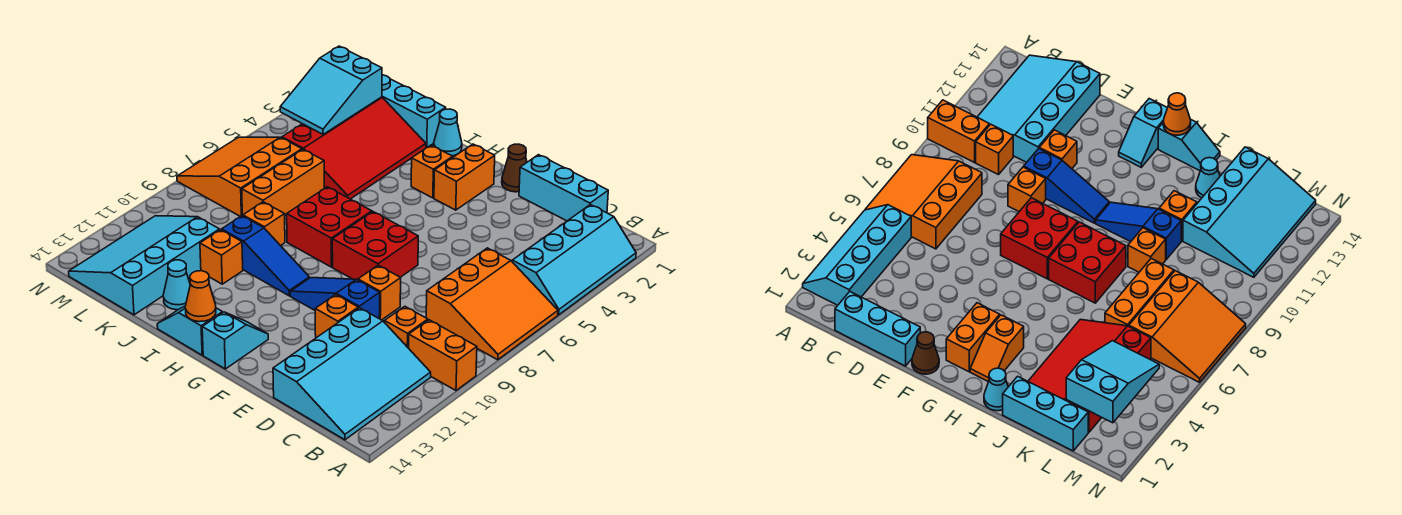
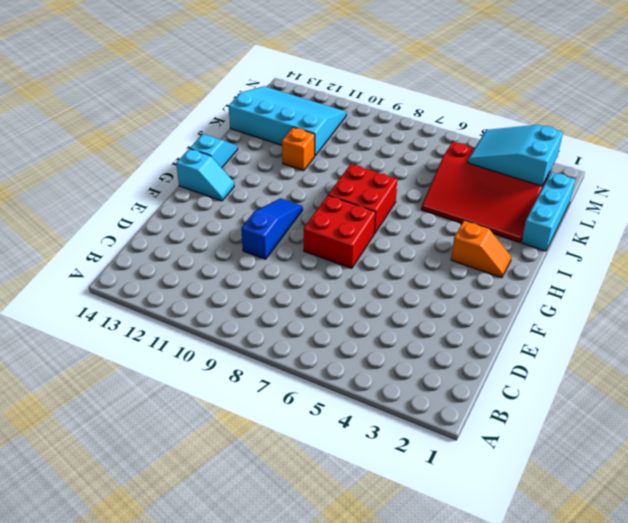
none -> cyan 2x4 slope [512,205,636,315]
none -> orange 3x3 slope [426,248,558,360]
none -> orange 1x2 brick [409,320,477,390]

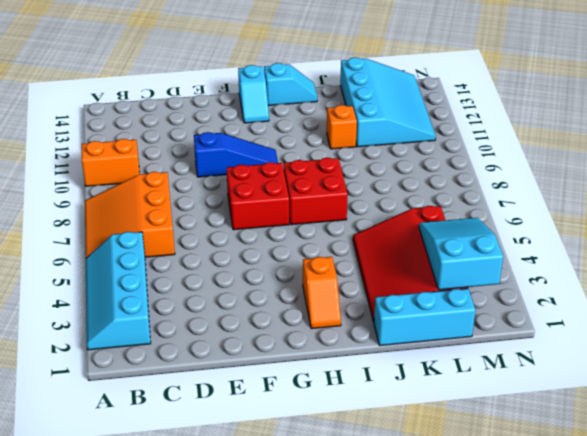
none -> cyan 3x4 slope [273,308,431,440]
none -> cyan 1x3 brick [519,155,608,221]
none -> orange 1x1 brick [385,306,428,348]

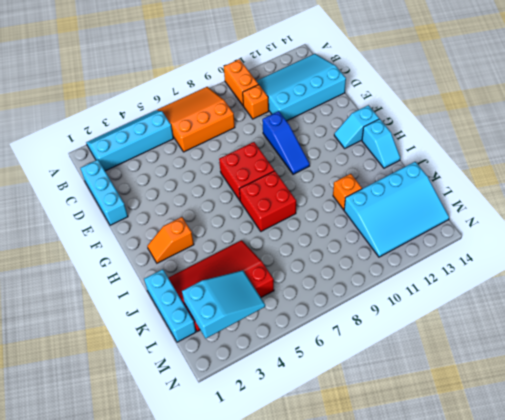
none -> orange 1x1 brick [358,265,401,320]
none -> orange 1x1 brick [315,295,358,338]
none -> brown 1x1 cone [502,144,527,192]

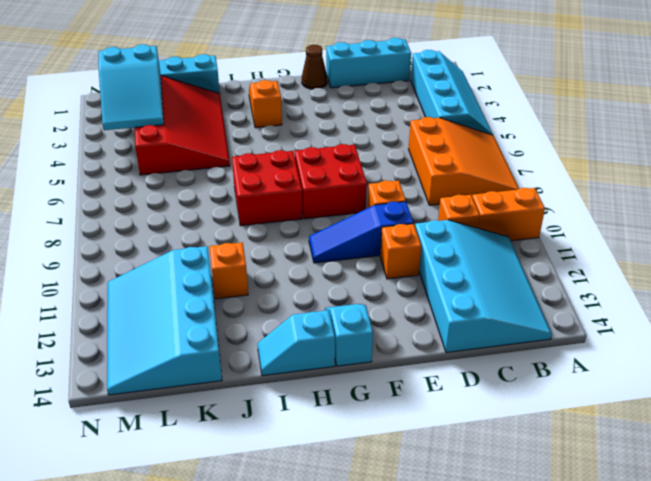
none -> orange 1x2 brick [434,144,495,210]
none -> blue 1x3 slope [222,216,309,296]
none -> cyan 1x1 cone [434,109,462,156]

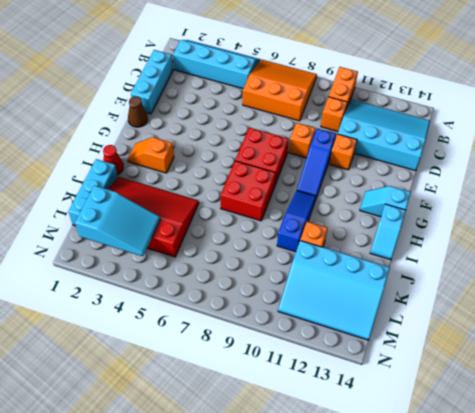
red 1x1 cone [103,145,123,175] -> cyan 1x1 cone [434,109,462,156]
none -> orange 1x2 brick [434,144,495,210]
none -> orange 1x1 brick [243,202,285,246]
none -> cyan 1x1 cone [163,260,190,310]

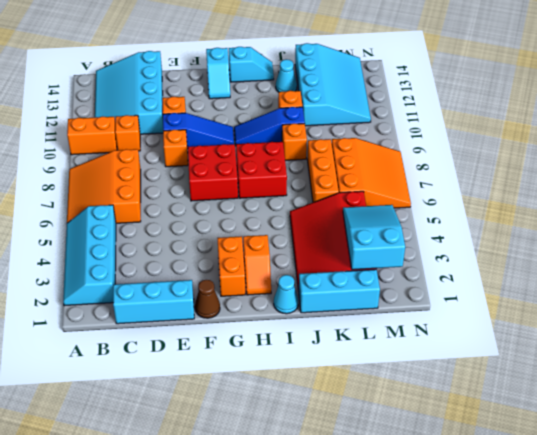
none -> orange 1x1 cone [185,271,216,322]

